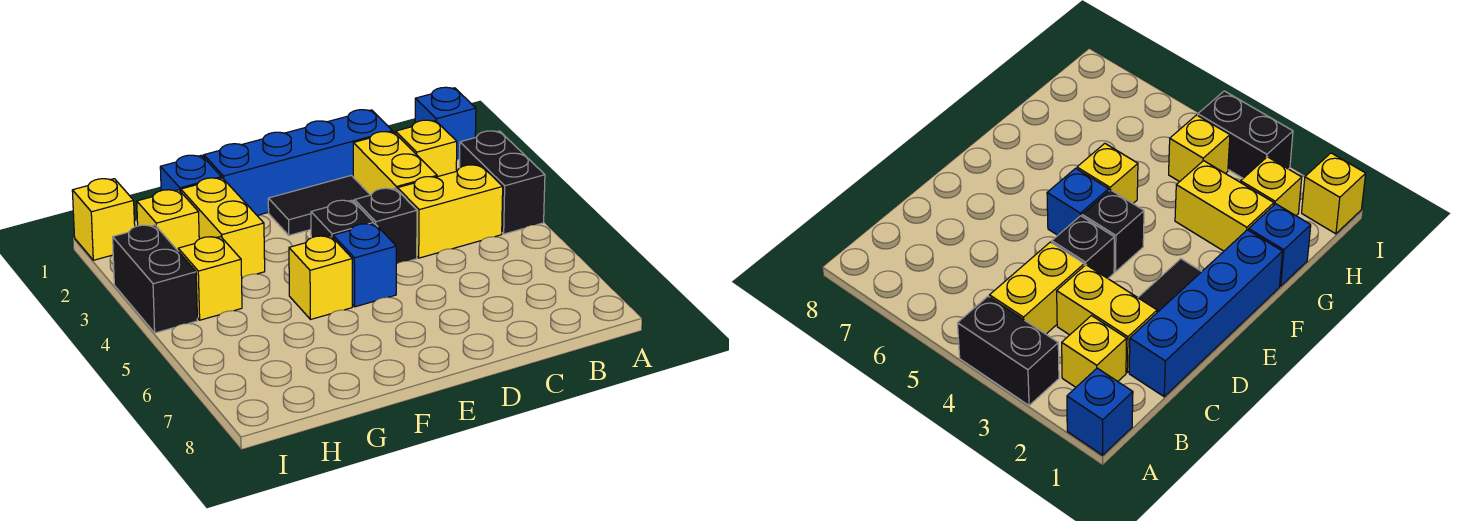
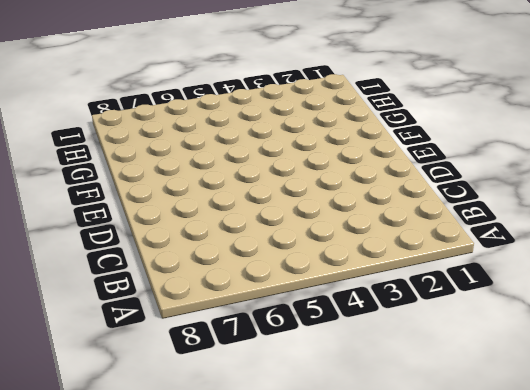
none -> blue 1x1 brick [415,87,476,159]
none -> black 1x2 brick [460,131,545,234]
none -> yellow 1x1 brick [396,120,457,177]

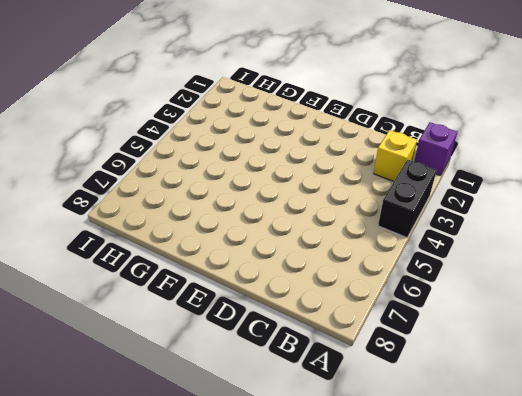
purple 1x1 brick [414,122,457,176] -> blue 1x1 brick [415,87,476,159]
none -> yellow 1x2 brick [398,165,503,258]
none -> blue 1x4 brick [204,110,393,215]
none -> yellow 1x2 brick [353,132,437,195]

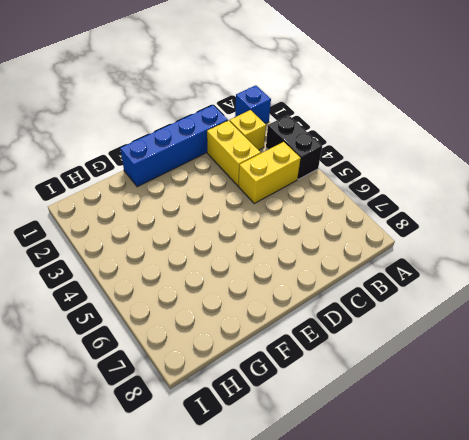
none -> black 1x2 tile [268,175,370,235]
none -> black 1x1 brick [354,188,417,264]
none -> black 1x1 brick [311,200,374,238]

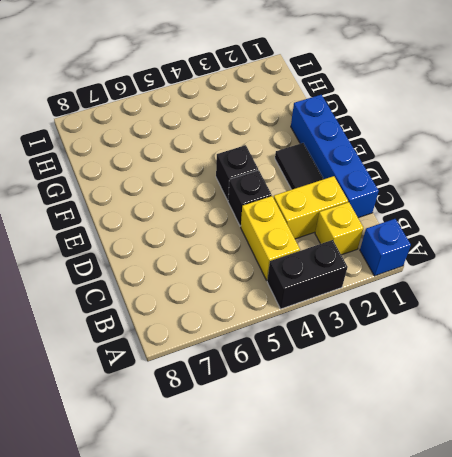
none -> blue 1x1 brick [333,224,396,307]
none -> yellow 1x1 brick [289,236,352,320]
none -> blue 1x1 brick [160,155,221,192]

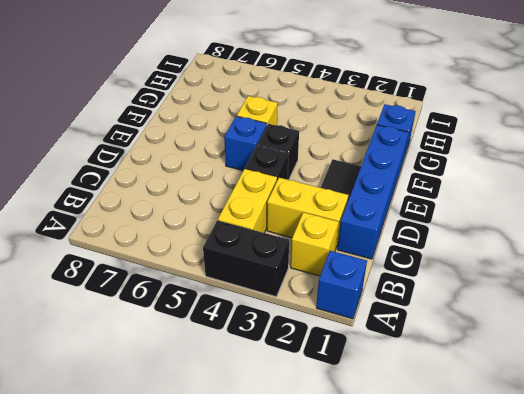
none -> yellow 1x2 brick [181,178,265,278]
none -> yellow 1x1 brick [137,190,199,250]
none -> yellow 1x1 brick [178,237,242,320]

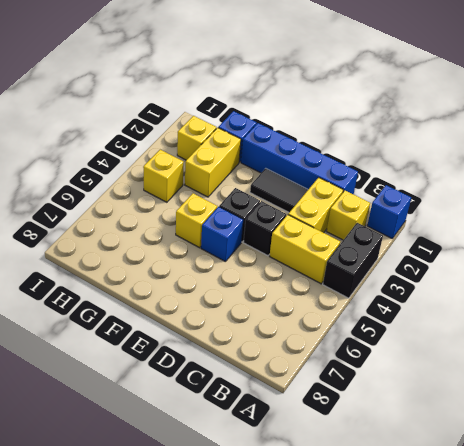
none -> yellow 1x1 brick [72,179,135,260]
none -> black 1x2 brick [113,225,197,333]

